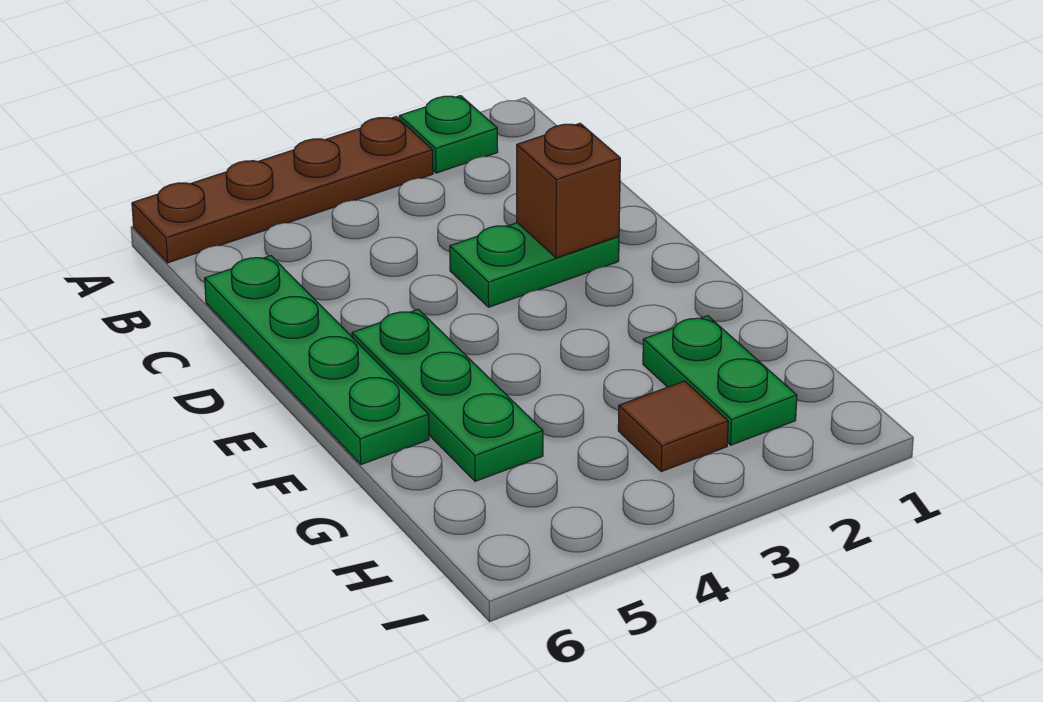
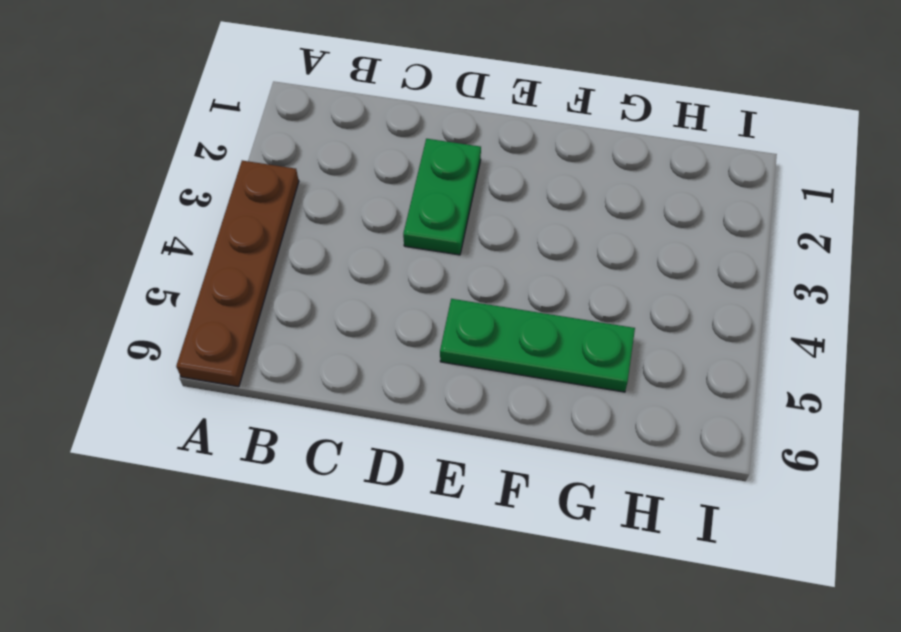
none -> green 1x1 plate [399,96,498,173]
none -> green 1x4 plate [205,256,429,464]

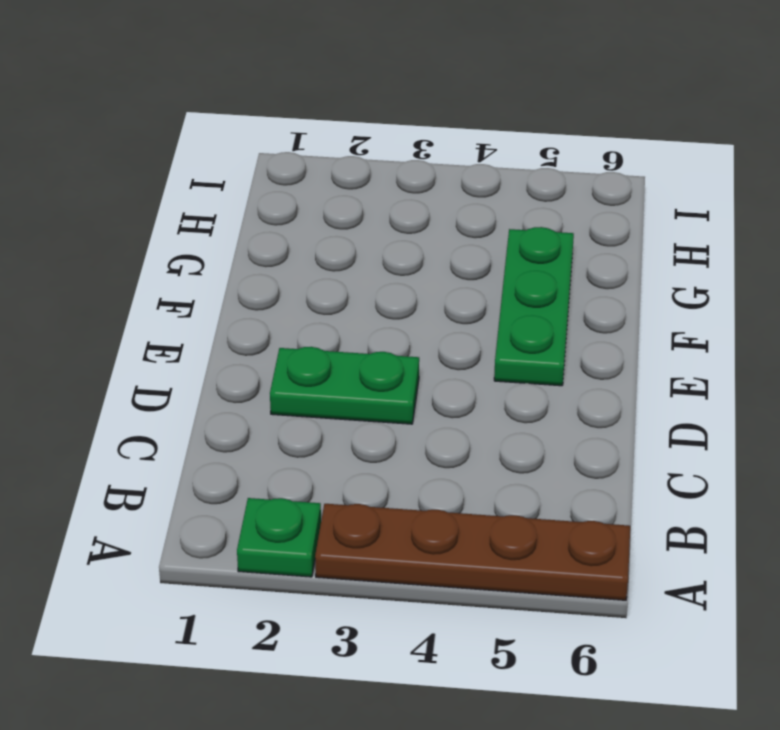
none -> green 1x4 plate [205,256,429,464]
none -> green 1x2 plate [643,316,797,445]

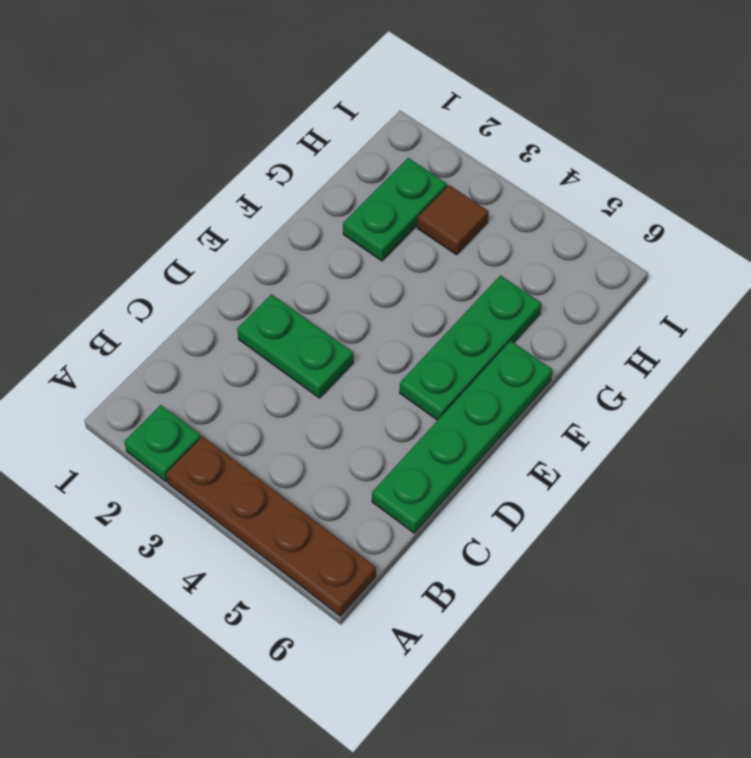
none -> brown 1x1 brick [517,123,620,258]

